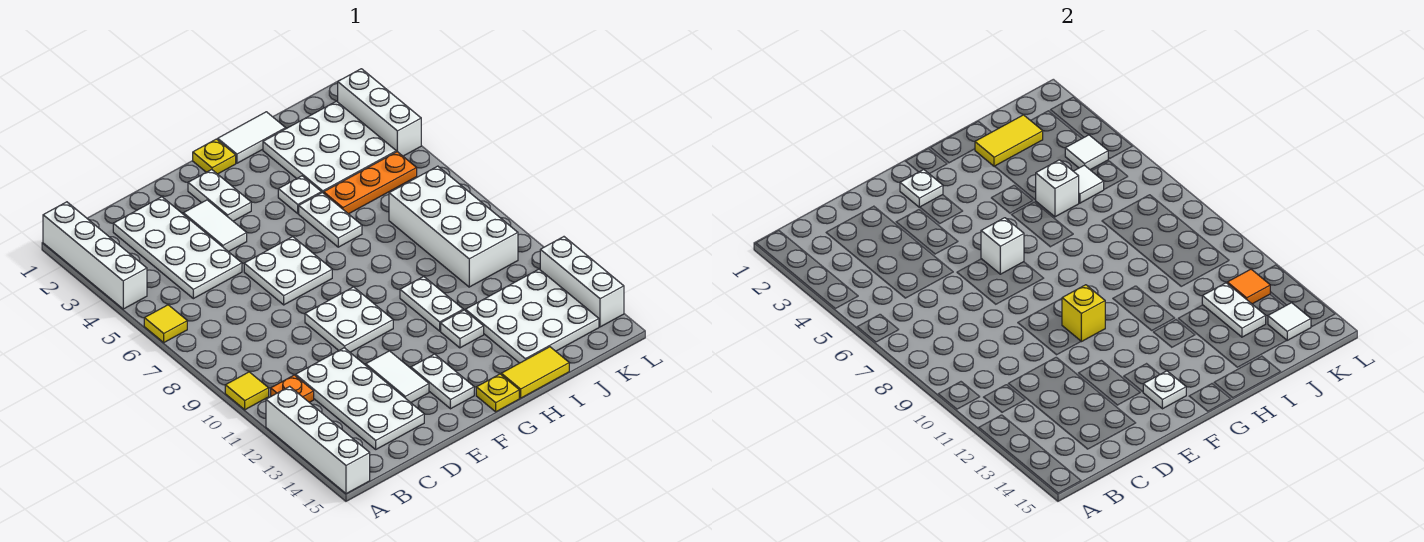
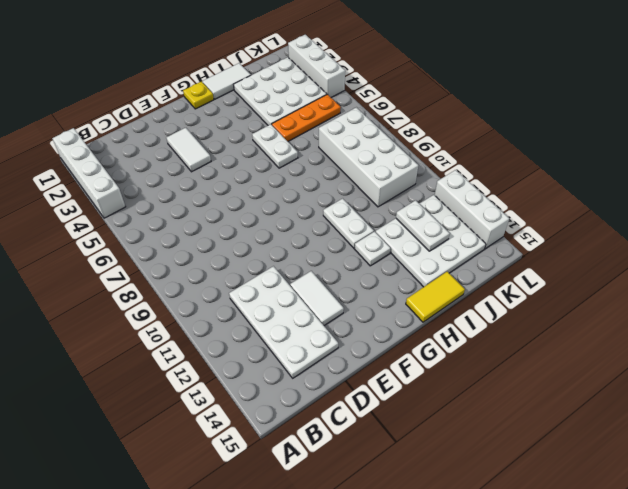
none -> yellow 1x1 tile [144,305,187,342]
none -> yellow 1x1 tile [225,372,269,410]
none -> white 1x4 brick [266,386,370,494]
none -> orange 1x1 plate [271,375,314,402]

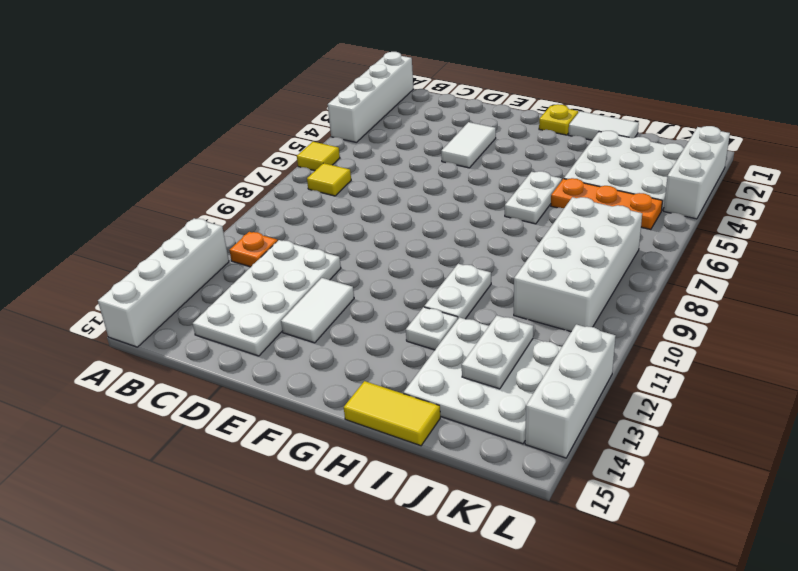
yellow 1x1 tile [307,163,351,196] -> yellow 1x1 tile moved to [225,372,269,410]
none -> white 2x4 plate [113,197,242,299]
none -> white 2x2 plate [244,237,332,305]
none -> white 2x2 plate [305,287,393,352]
none -> white 1x2 plate [188,170,251,221]

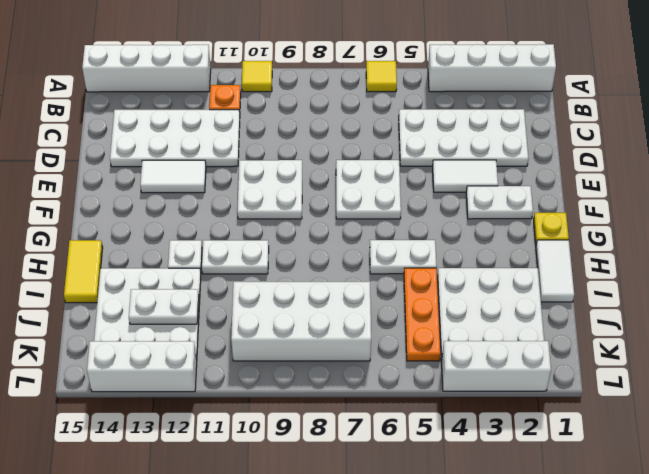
none -> white 1x2 plate [411,354,474,409]
none -> yellow 1x1 plate [476,374,519,412]
none -> white 1x1 plate [278,176,321,213]
none -> white 1x1 plate [900,170,943,207]

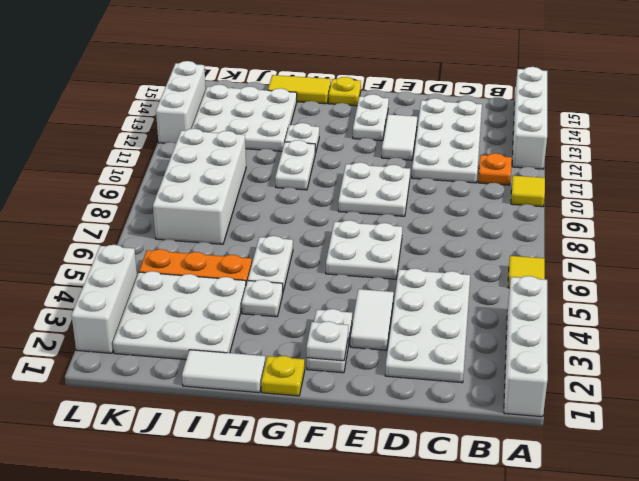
none -> white 1x1 brick [981,218,1024,274]
none -> yellow 1x1 brick [1062,285,1105,342]
none -> white 1x1 plate [1143,371,1186,409]
none -> yellow 1x2 tile [975,115,1043,166]

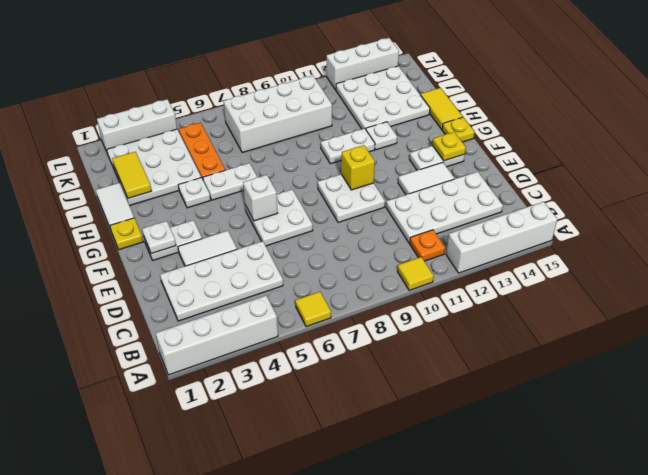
yellow 1x1 plate [432,132,466,161] -> white 1x1 plate [1143,371,1186,409]
none -> white 1x1 brick [1036,160,1079,217]
none -> white 1x1 tile [1074,165,1104,203]
none -> white 1x2 plate [1202,283,1266,337]
none -> white 1x1 tile [1065,135,1108,170]

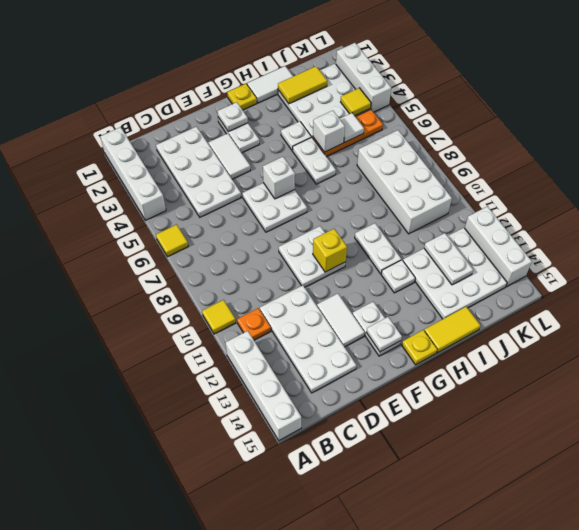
yellow 1x1 tile [341,88,371,116] -> white 1x1 tile [1065,135,1108,170]
none -> orange 1x1 tile [1227,269,1270,304]
none -> white 1x1 tile [1268,303,1311,340]

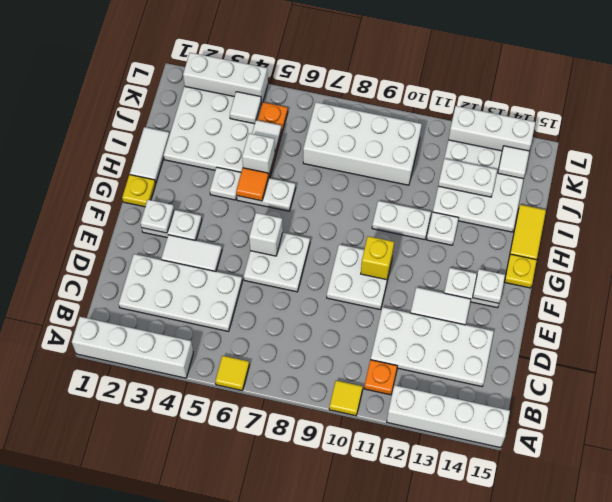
orange 1x1 tile [236,168,269,201] -> orange 1x1 tile moved to [1227,269,1270,304]
none -> yellow 1x2 tile [975,115,1043,166]

